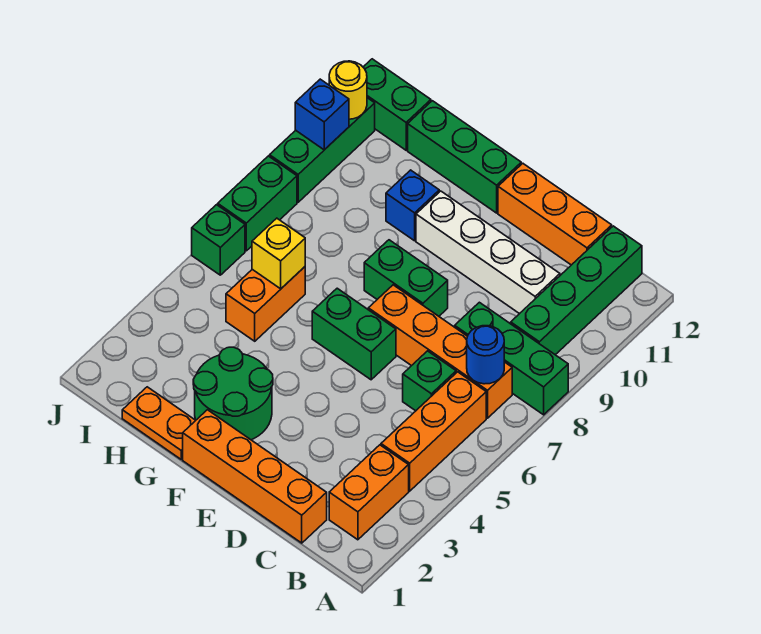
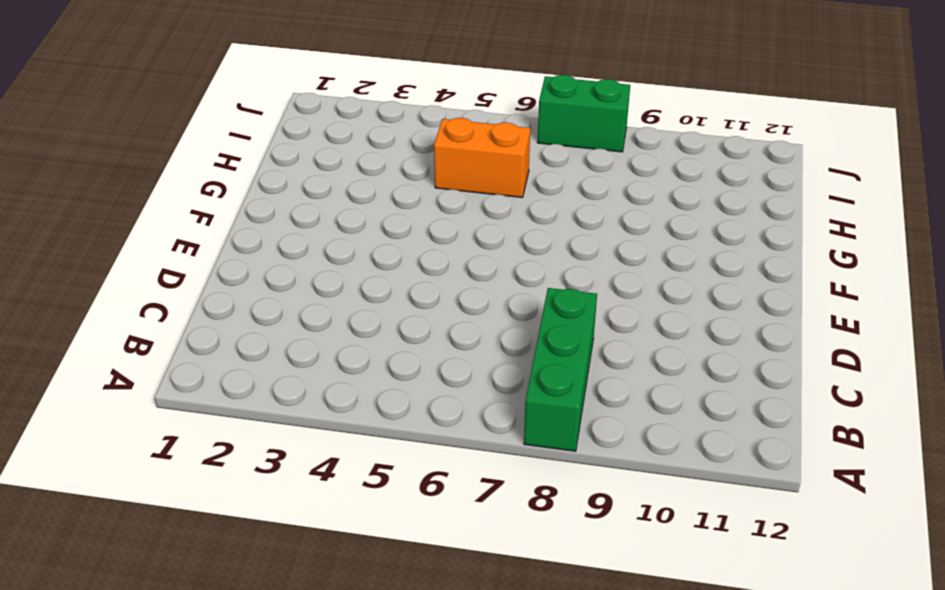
none -> orange 1x2 brick [329,445,409,540]
none -> orange 1x3 brick [381,372,486,491]
none -> orange 1x4 brick [368,285,512,418]

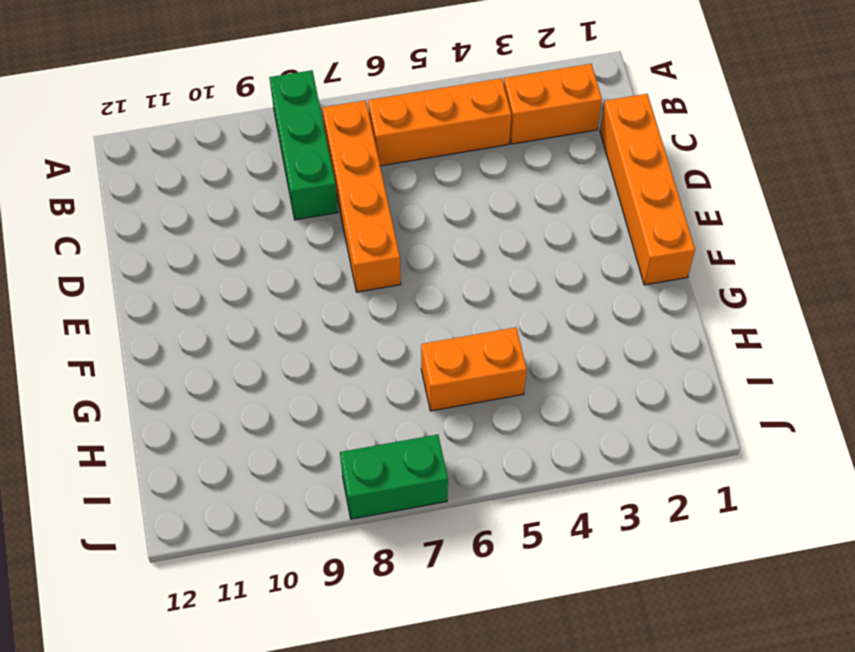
none -> green 1x4 brick [511,226,642,355]
none -> green 1x1 brick [403,351,456,411]
none -> white 1x4 brick [416,191,560,314]

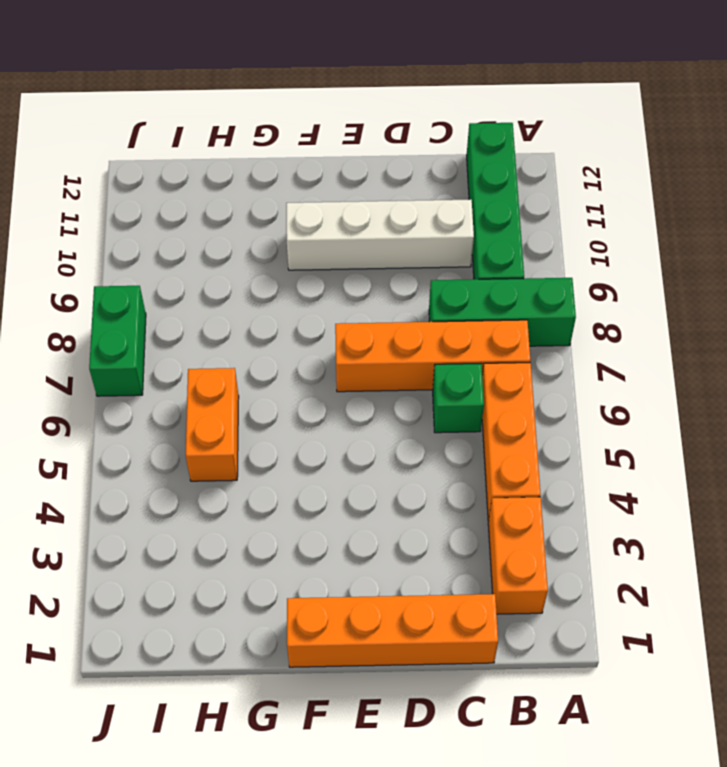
none -> orange 1x3 brick [498,163,612,265]
none -> green 1x2 brick [312,288,396,380]
none -> green 1x2 brick [364,240,448,316]

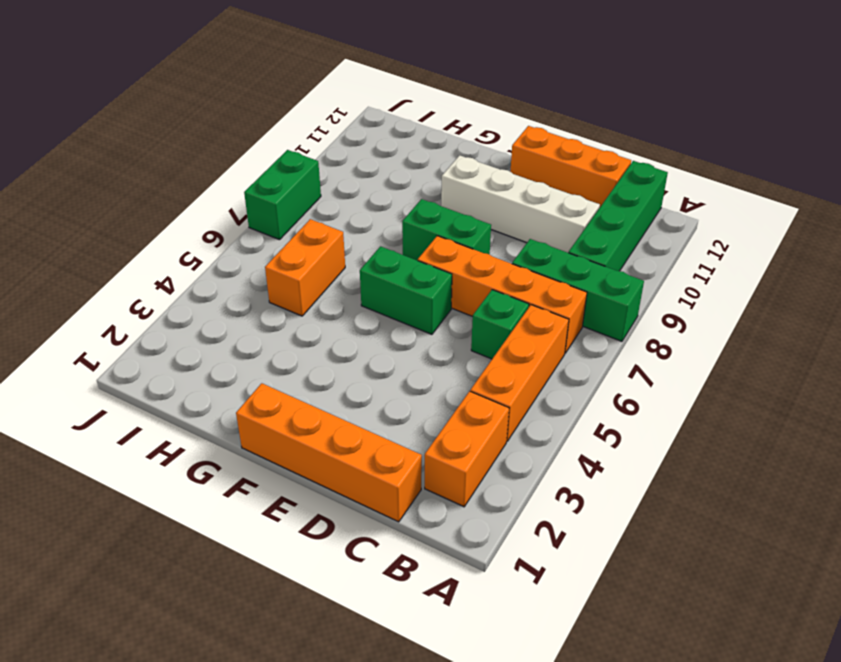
none -> green 2x2 round brick [193,347,273,440]
none -> green 1x3 brick [408,101,521,213]
none -> orange 1x2 plate [122,387,196,459]

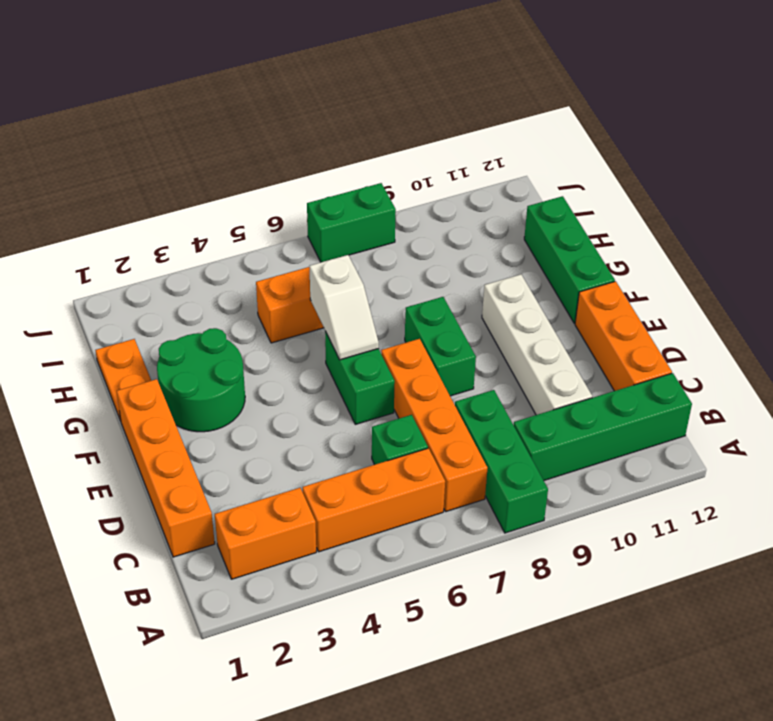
white 1x2 slope [309,255,379,360] -> none
none -> blue 1x1 brick [386,170,439,241]
none -> green 1x2 brick [363,59,431,150]
none -> green 1x1 brick [192,205,245,275]

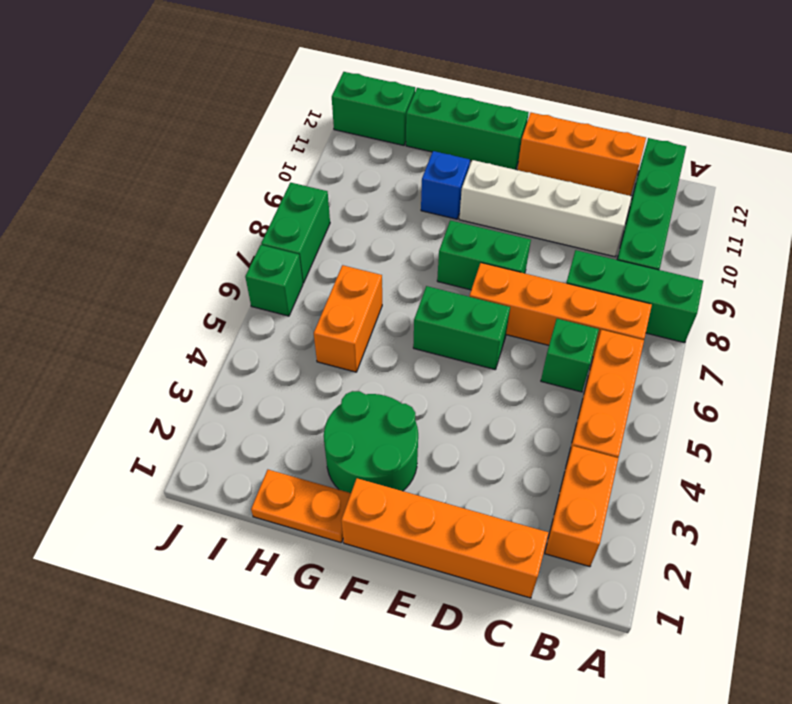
none -> green 1x3 brick [270,98,375,202]
none -> blue 1x1 round brick [467,326,504,384]
none -> yellow 1x1 brick [252,218,305,289]

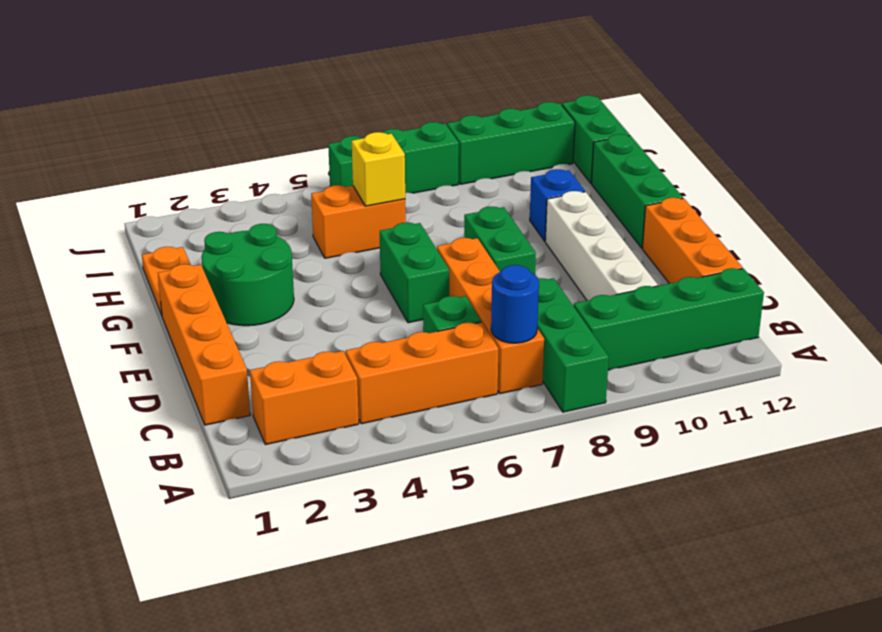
none -> blue 1x1 brick [295,79,349,150]
none -> yellow 1x1 round brick [329,61,367,119]

